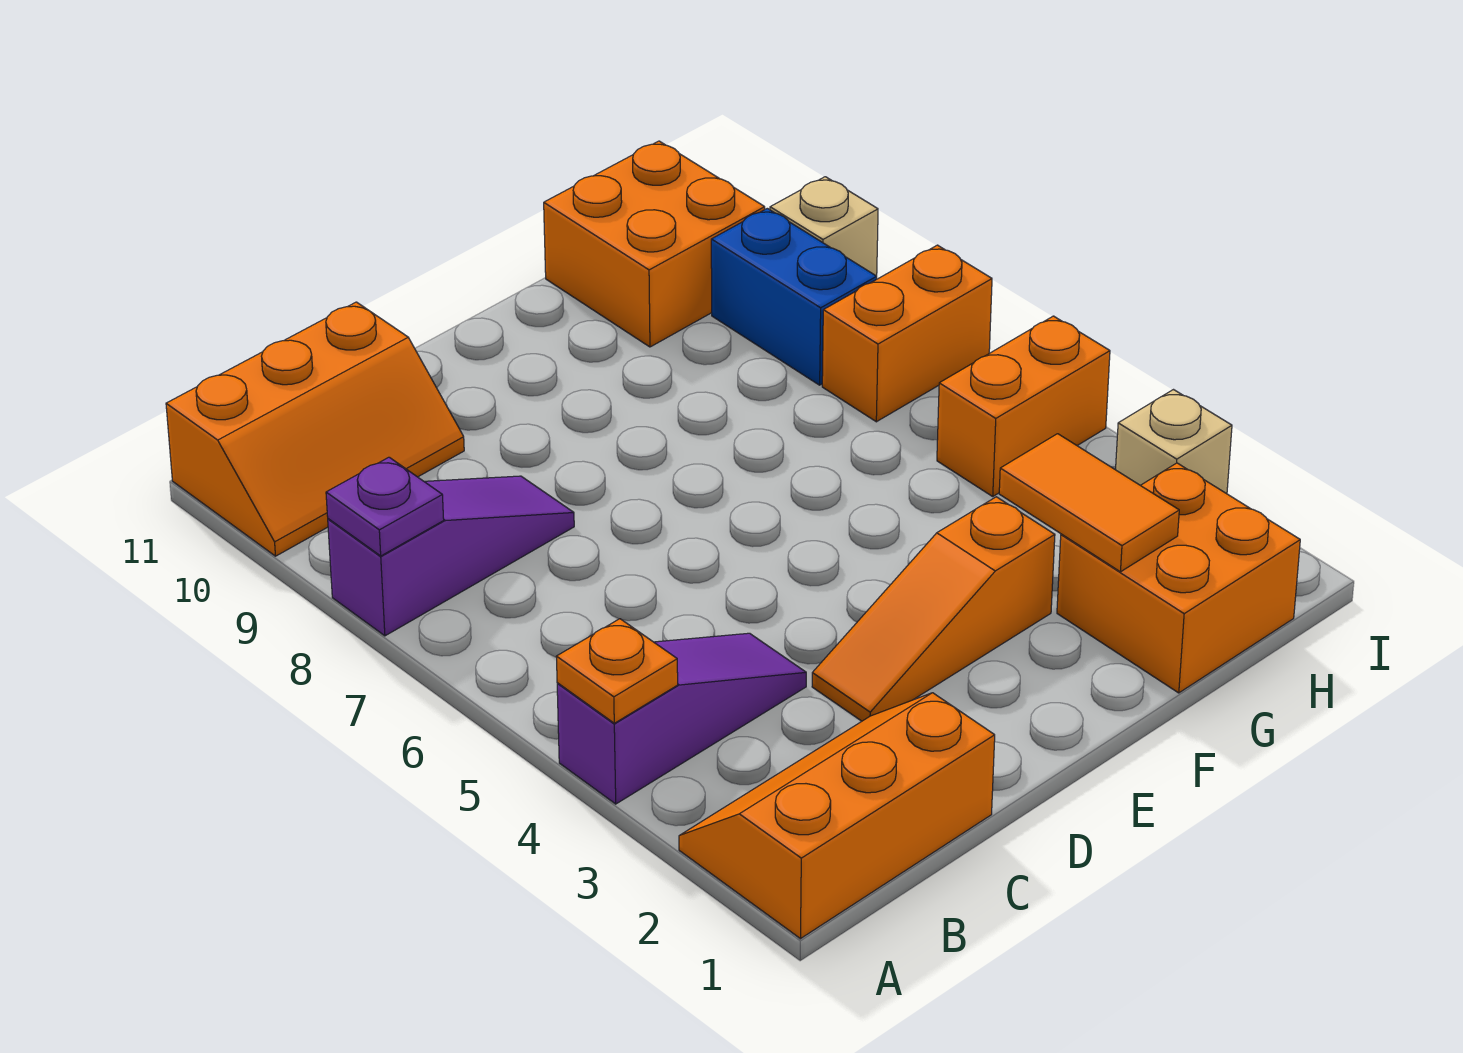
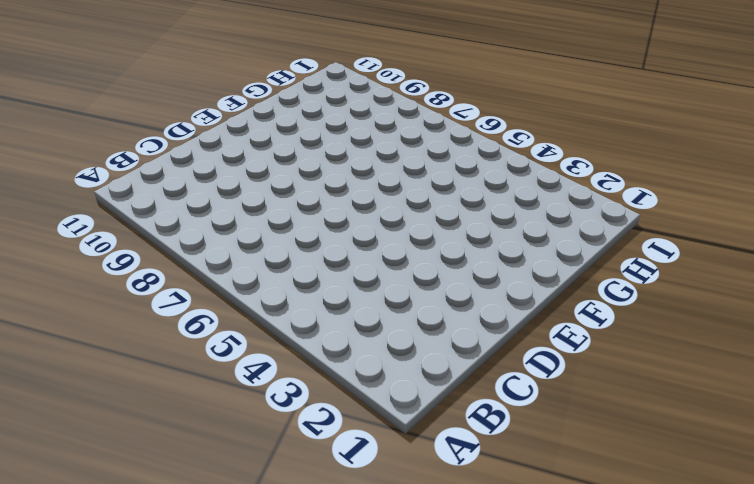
none -> orange 2x3 slope [679,693,995,939]
none -> purple 1x3 slope [557,633,806,804]
none -> purple 1x3 slope [328,476,574,636]

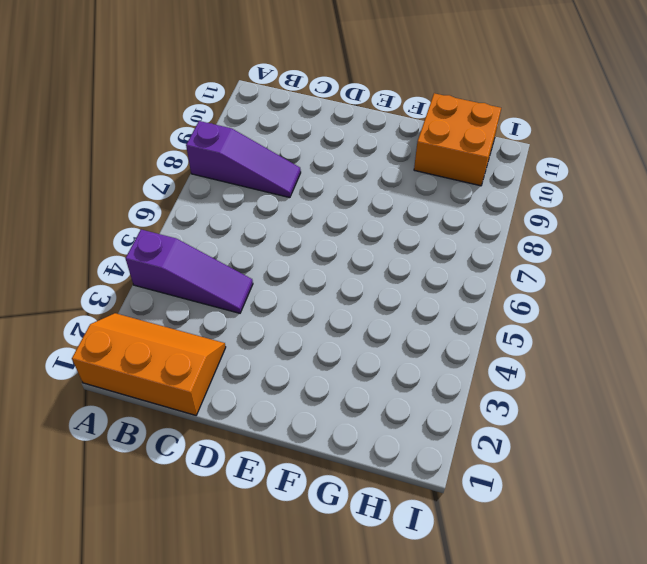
none -> orange 2x3 slope [166,302,464,556]
none -> orange 1x3 slope [812,497,1055,721]
none -> orange 2x2 brick [1057,463,1300,693]

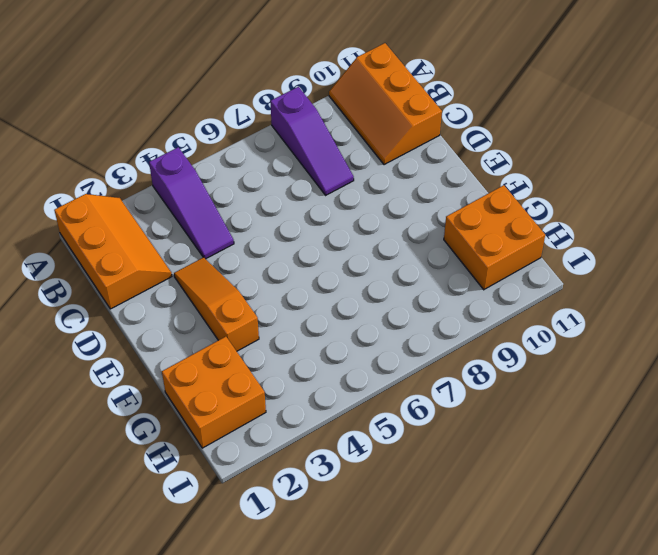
none -> orange 1x2 brick [937,316,1110,496]
none -> orange 1x2 brick [822,245,992,422]
none -> blue 1x2 brick [711,208,877,385]

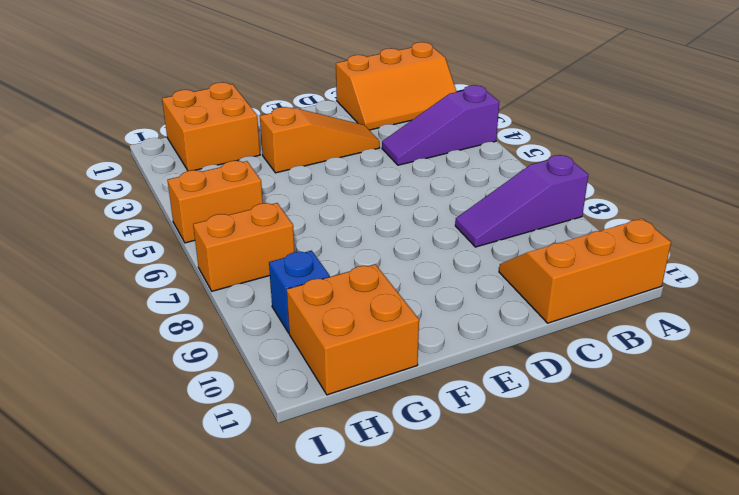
blue 1x1 brick [269,251,330,333] -> blue 1x2 brick [711,208,877,385]
none -> tan 1x1 brick [1116,390,1232,494]
none -> tan 1x1 brick [770,177,878,276]
none -> orange 1x1 plate [556,619,678,723]

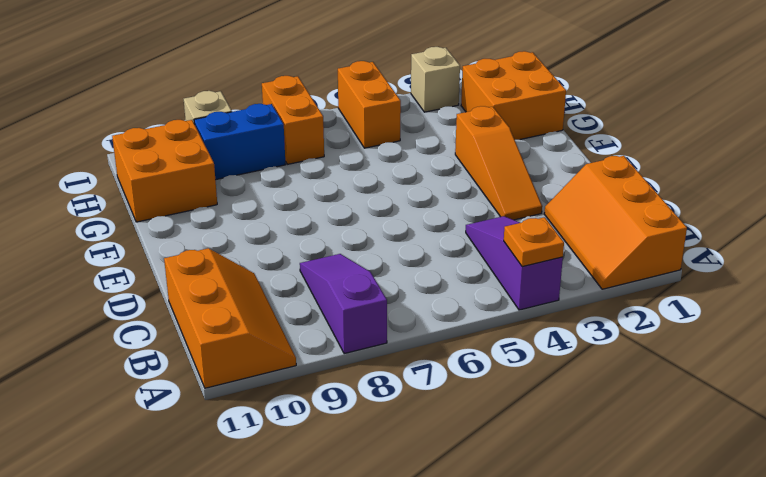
none -> purple 1x1 plate [326,457,444,556]
none -> orange 1x2 tile [999,434,1179,572]

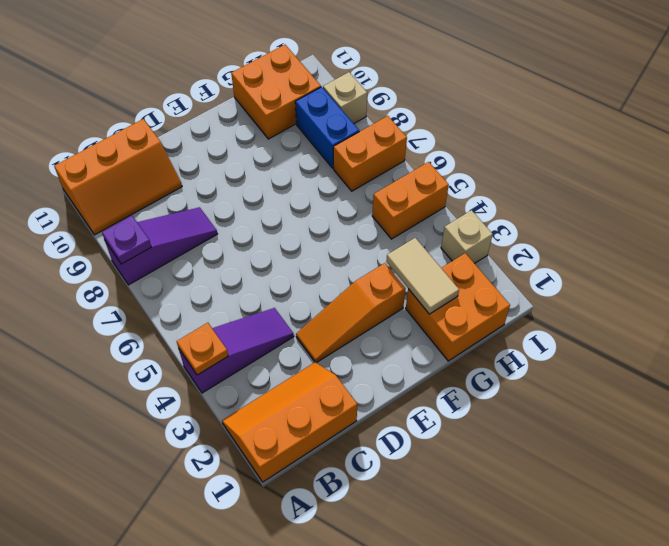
tan 1x2 tile [386,238,459,314] -> orange 1x2 tile [999,434,1179,572]

